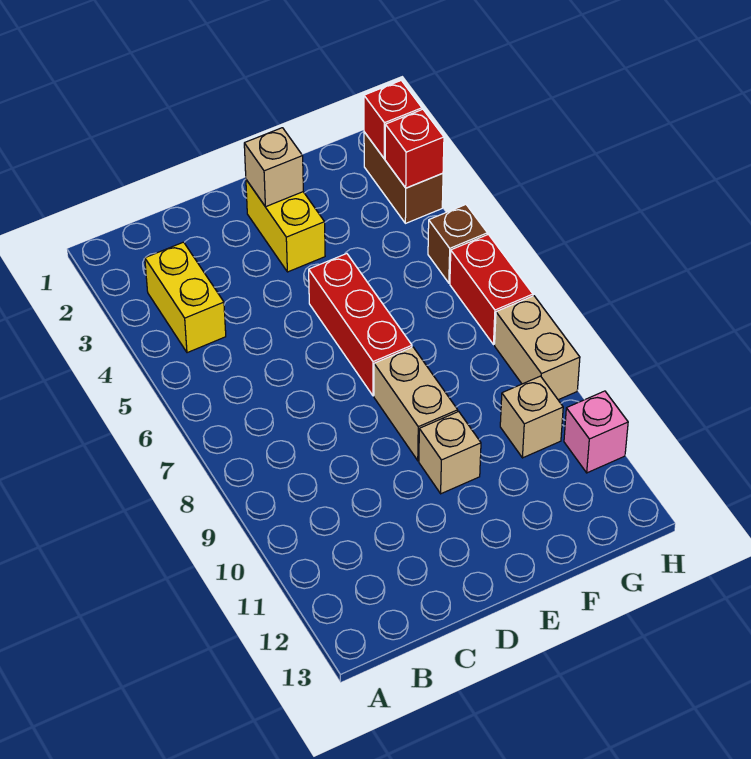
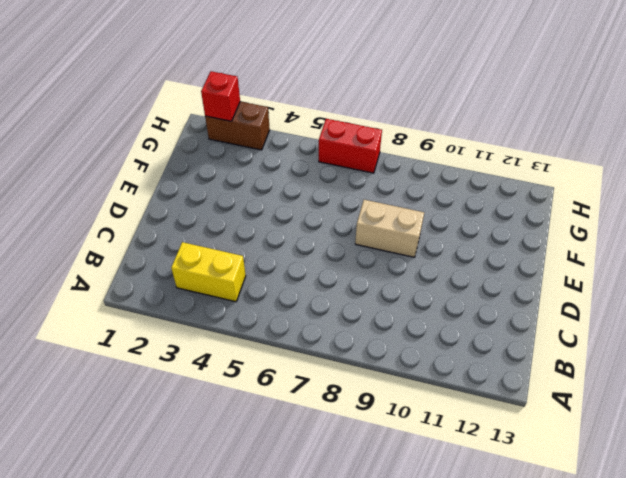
none -> yellow 1x2 brick [246,180,325,272]
none -> red 1x3 brick [309,254,412,396]
none -> tan 1x1 brick [419,412,481,494]

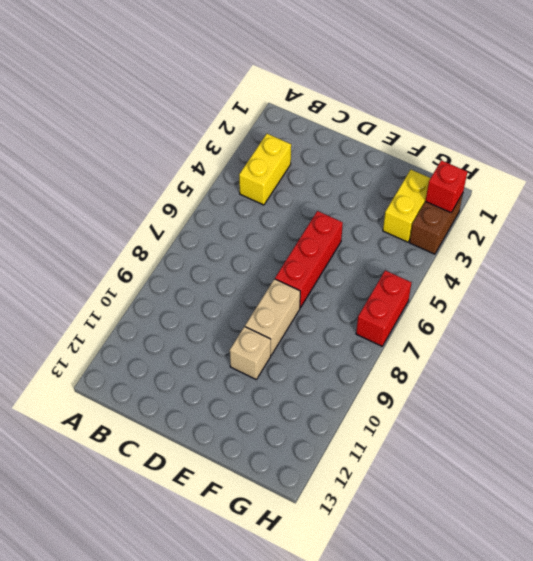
yellow 1x2 brick [383,170,430,242] -> yellow 1x2 brick moved to [246,180,325,272]
none -> tan 1x1 brick [500,376,563,458]
none -> brown 1x1 brick [428,205,487,283]
none -> tan 1x2 brick [495,296,580,400]

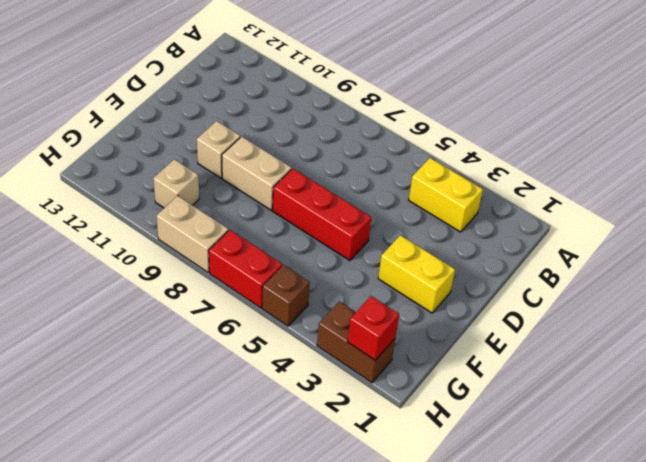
none -> pink 1x1 brick [564,391,628,473]
none -> tan 1x1 brick [244,128,303,207]
none -> red 1x1 brick [385,109,444,188]

